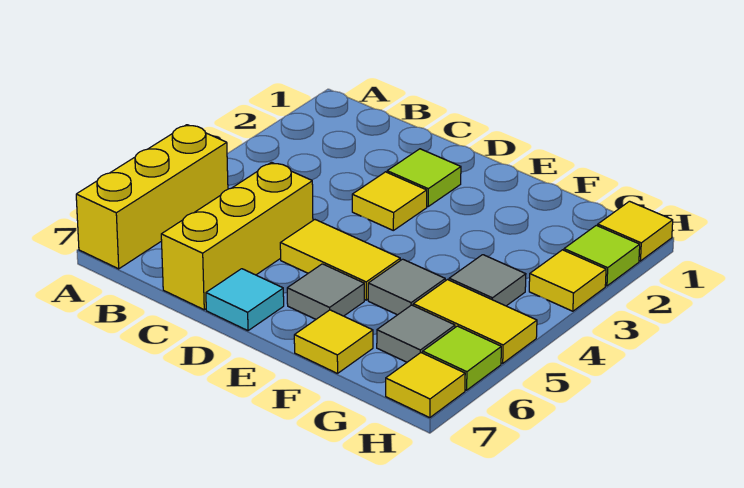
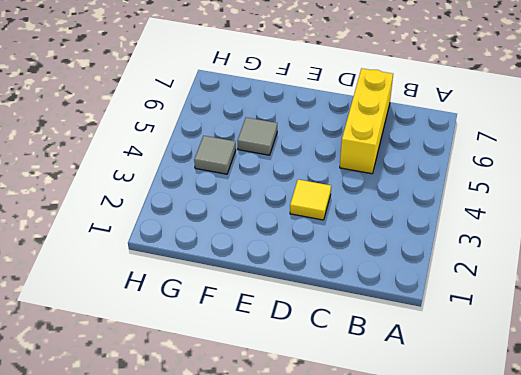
none -> yellow 1x3 brick [76,125,228,269]
none -> lime 1x1 tile [387,149,461,207]
none -> yellow 1x2 tile [280,220,400,300]

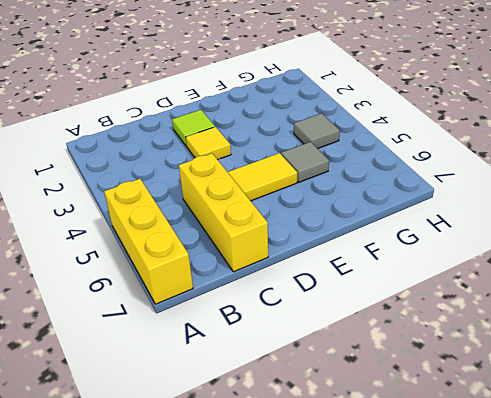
none -> cyan 1x1 tile [206,269,284,331]
none -> grey 1x1 tile [287,264,364,319]
none -> yellow 1x1 tile [294,310,373,373]

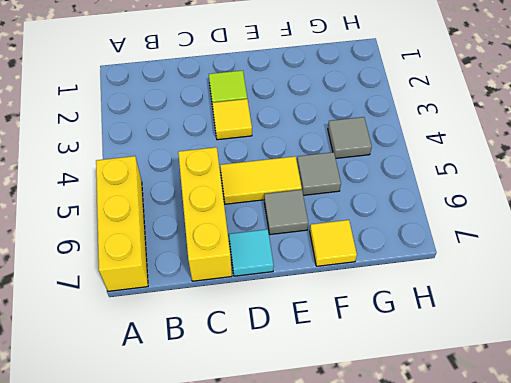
none -> yellow 1x2 tile [413,280,537,363]
none -> grey 1x1 tile [377,305,455,362]
none -> yellow 1x1 tile [598,201,673,261]

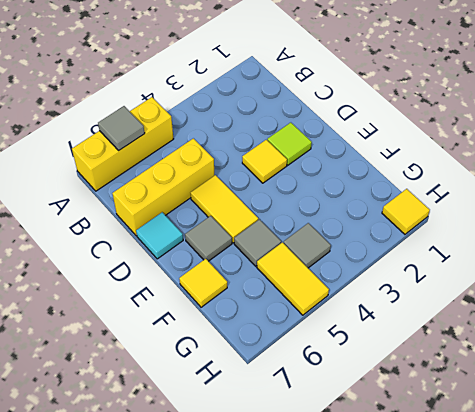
grey 1x1 tile [98,106,145,150] -> grey 1x1 tile moved to [377,305,455,362]
none -> lime 1x1 tile [564,225,640,286]
none -> yellow 1x1 tile [529,250,606,311]
none -> lime 1x1 tile [423,326,501,390]

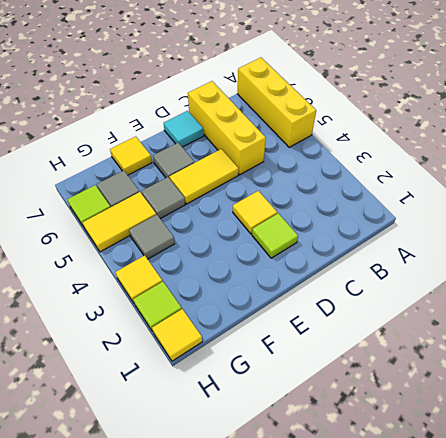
none -> yellow 1x1 tile [386,353,465,418]

